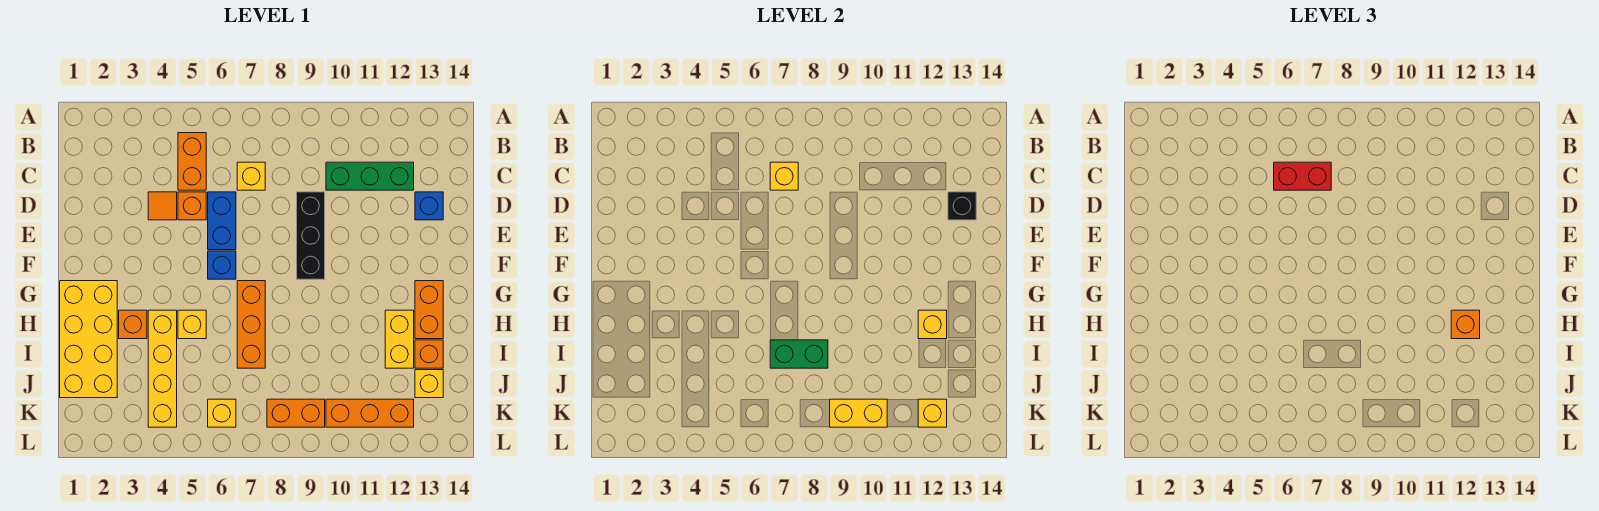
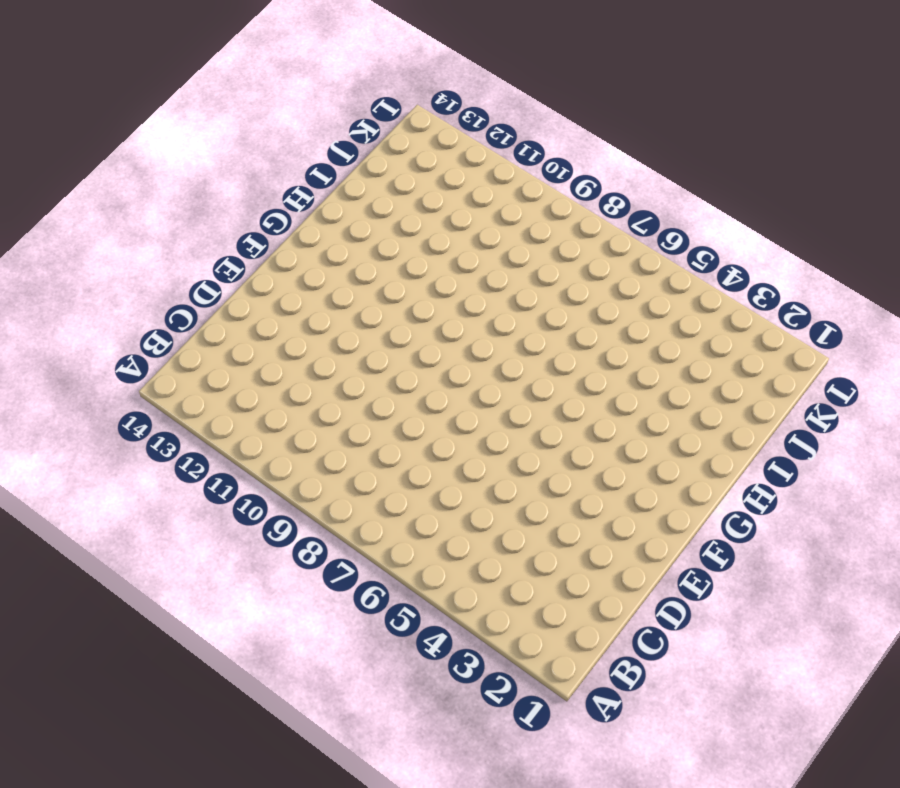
none -> orange 1x2 brick [178,133,206,190]
none -> yellow 1x1 brick [237,162,265,190]
none -> green 1x3 brick [326,162,414,190]

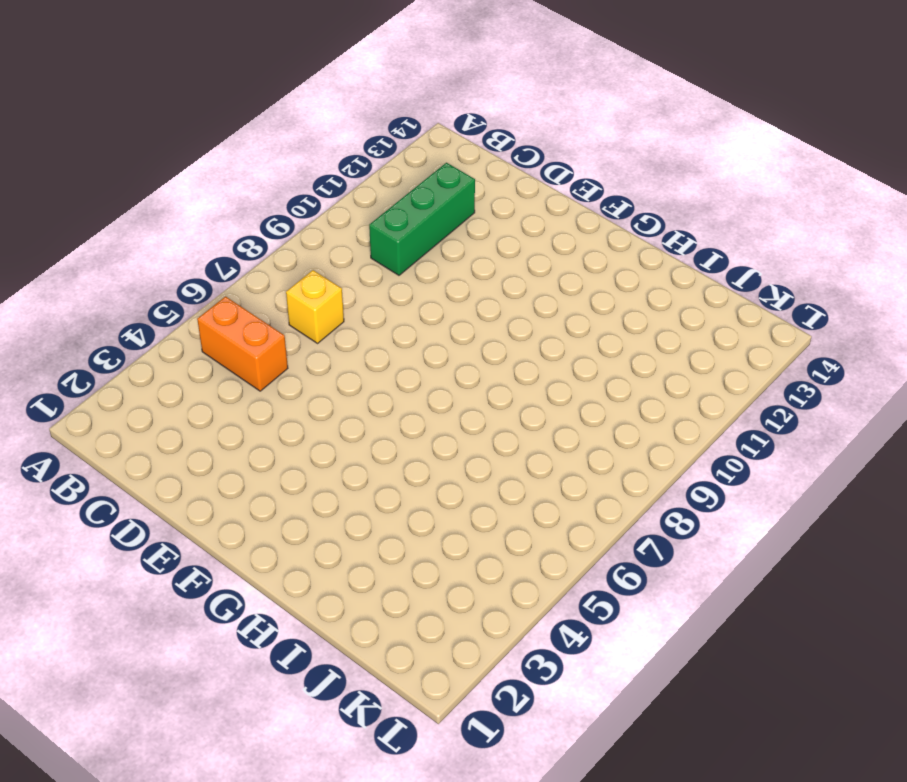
none -> orange 1x1 tile [148,192,177,220]
none -> orange 1x1 brick [178,192,206,220]
none -> blue 1x2 brick [208,192,236,250]

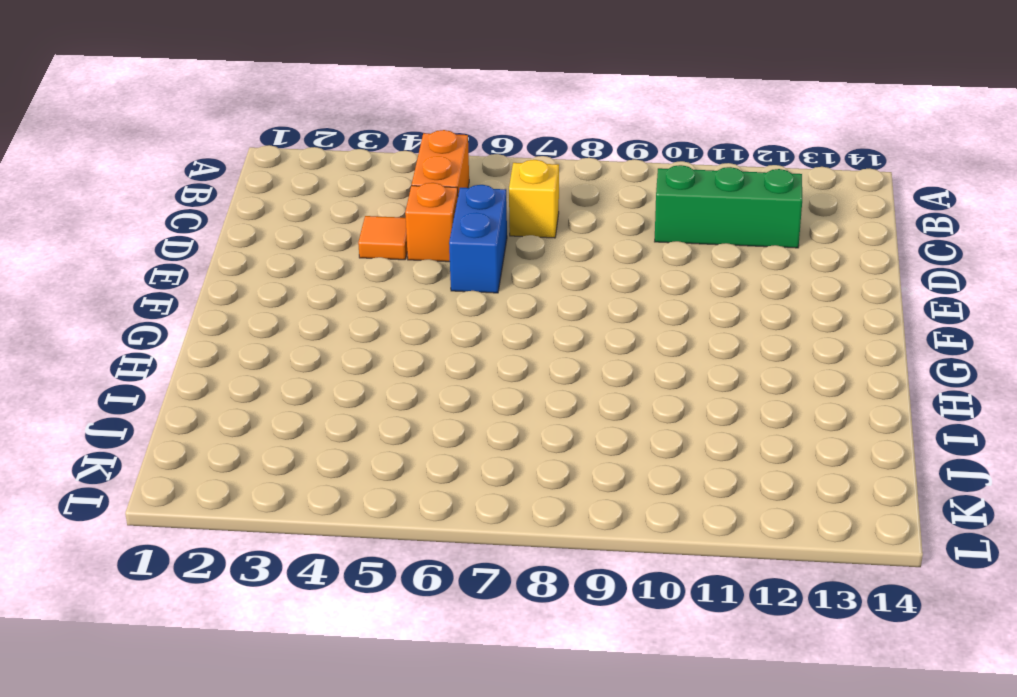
none -> black 1x3 brick [297,192,325,279]
none -> blue 1x1 brick [415,192,443,220]
none -> blue 1x1 brick [208,251,236,279]

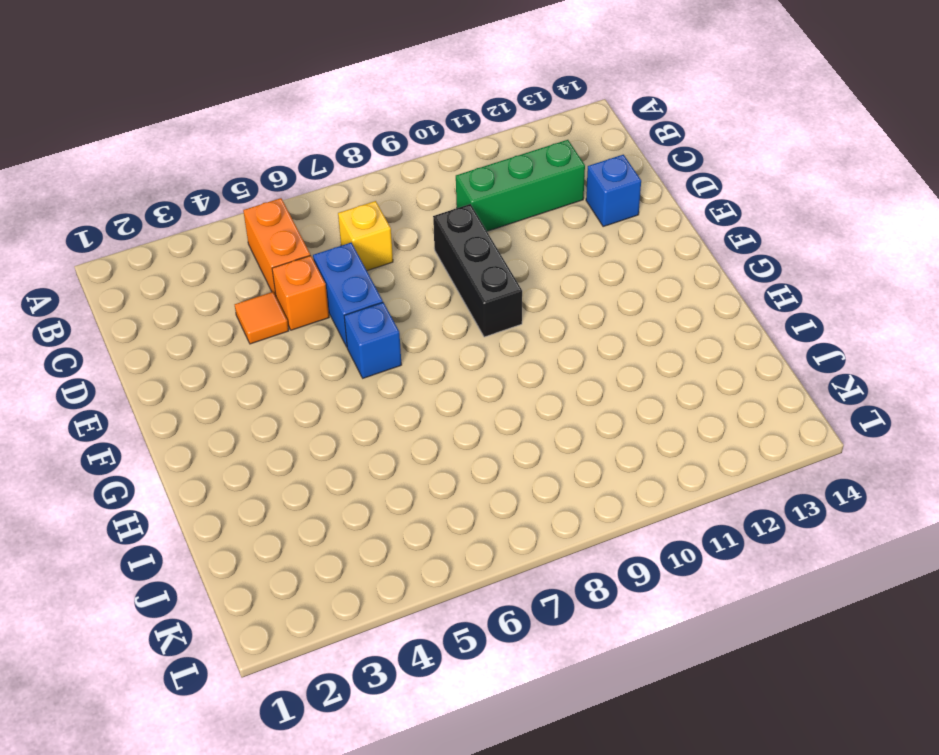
none -> yellow 2x4 brick [60,281,117,398]
none -> orange 1x3 brick [237,281,265,368]
none -> orange 1x2 brick [415,281,443,339]

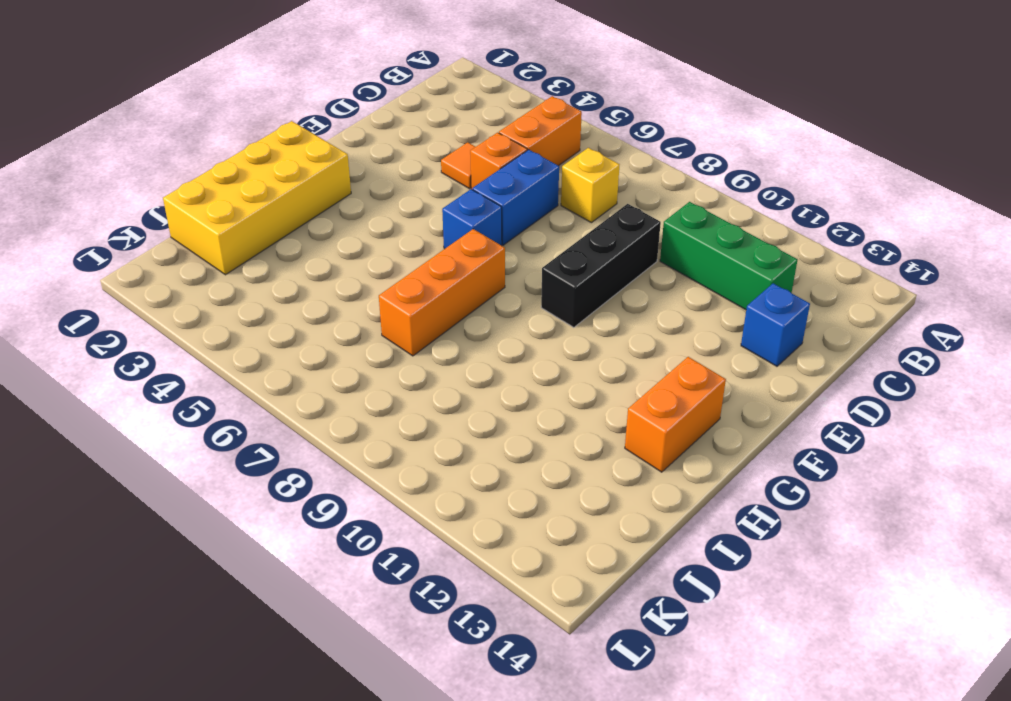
none -> orange 1x1 brick [119,310,147,339]
none -> yellow 1x4 brick [148,310,177,427]
none -> yellow 1x1 brick [178,310,206,339]

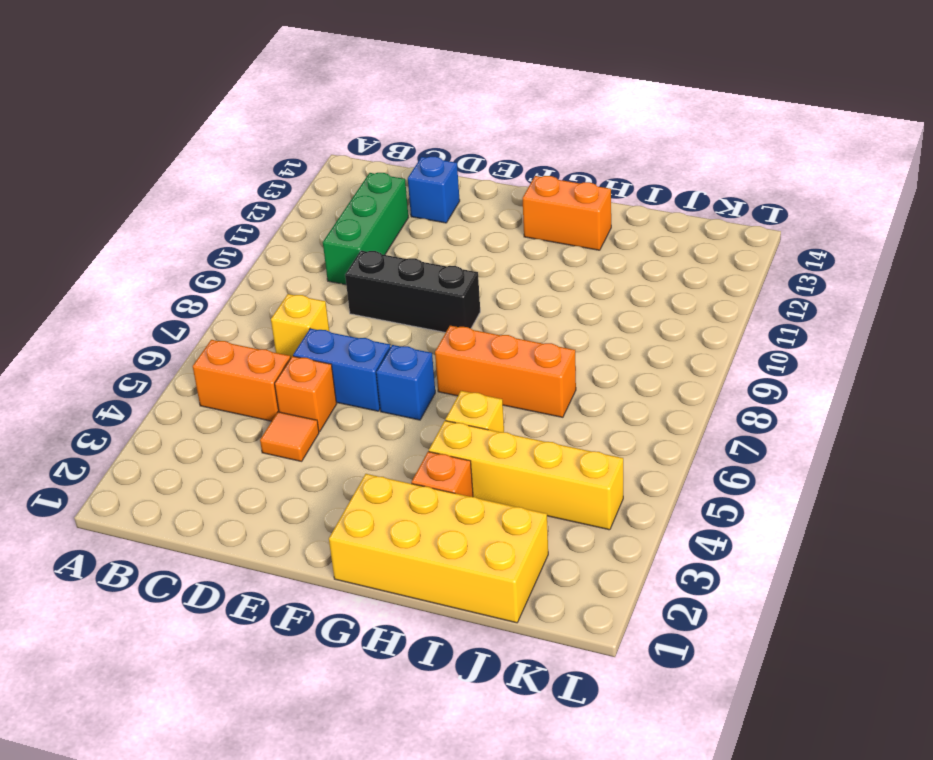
none -> yellow 1x2 brick [385,310,414,368]
none -> orange 1x1 brick [415,340,443,368]
none -> yellow 1x1 brick [415,370,443,398]

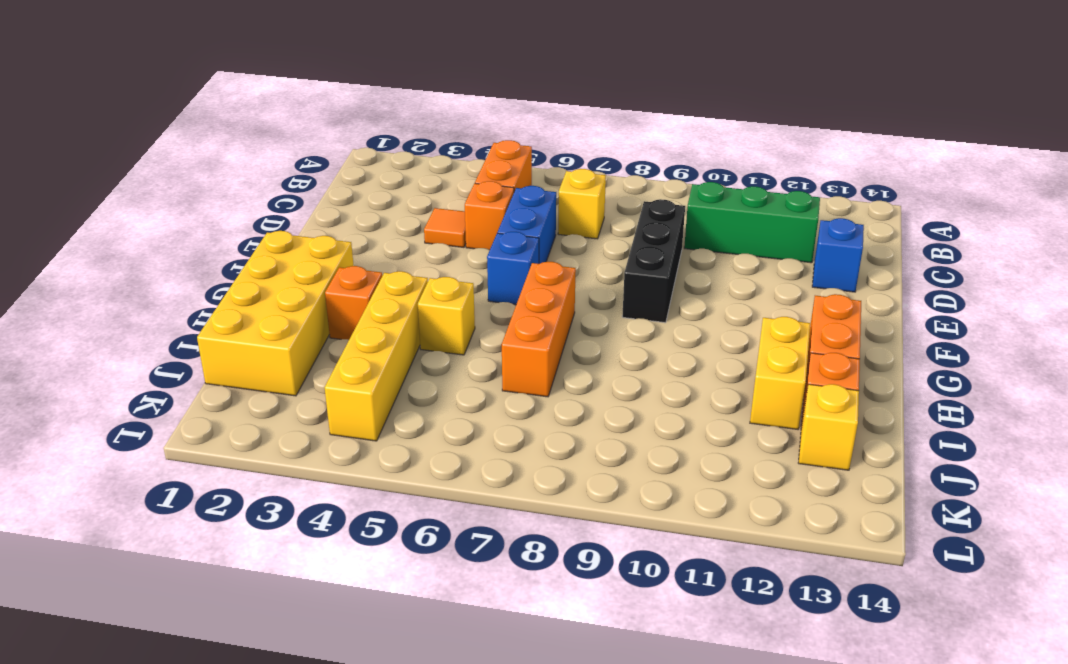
none -> yellow 1x1 brick [208,399,236,427]
none -> orange 1x2 brick [267,399,325,427]
none -> orange 1x3 brick [326,399,414,427]

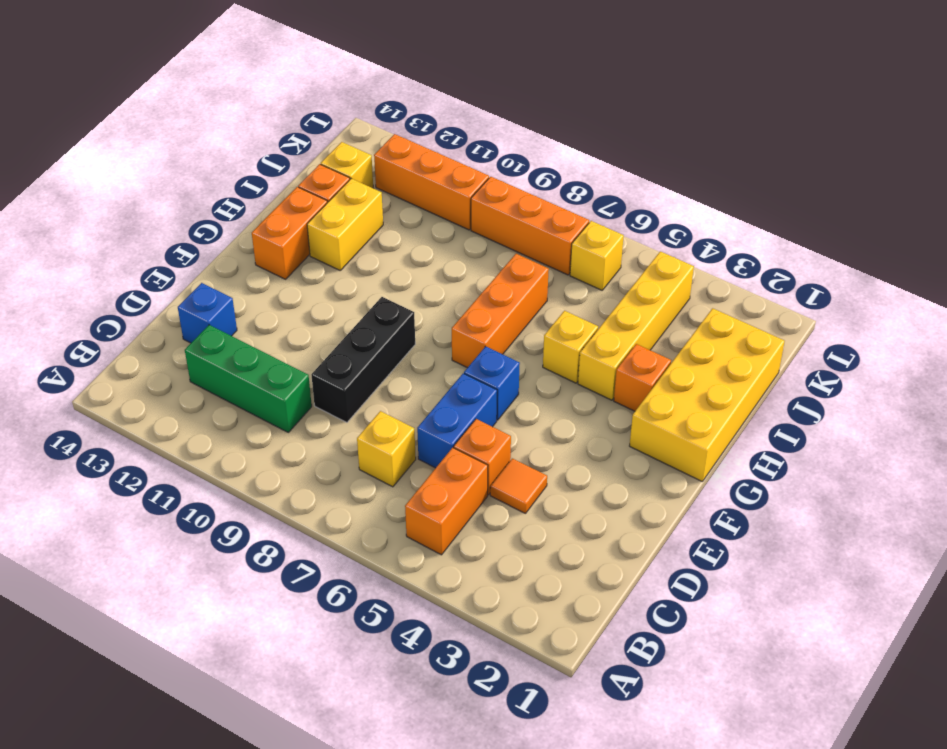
orange 1x3 brick [471,177,589,275] -> orange 1x2 brick [267,399,325,427]
none -> yellow 1x1 brick [770,162,798,190]
none -> black 1x1 brick [948,192,976,220]
none -> yellow 1x1 brick [918,310,947,339]

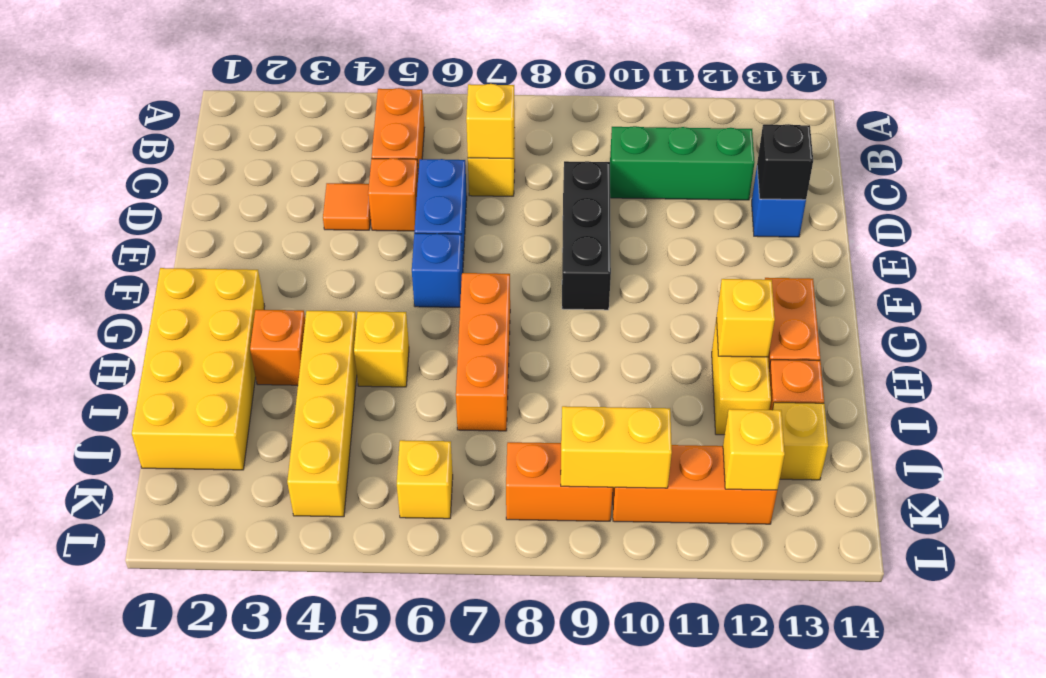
none -> green 1x2 brick [770,340,828,368]
none -> red 1x2 brick [1274,162,1331,190]
none -> orange 1x1 brick [1451,310,1480,339]

